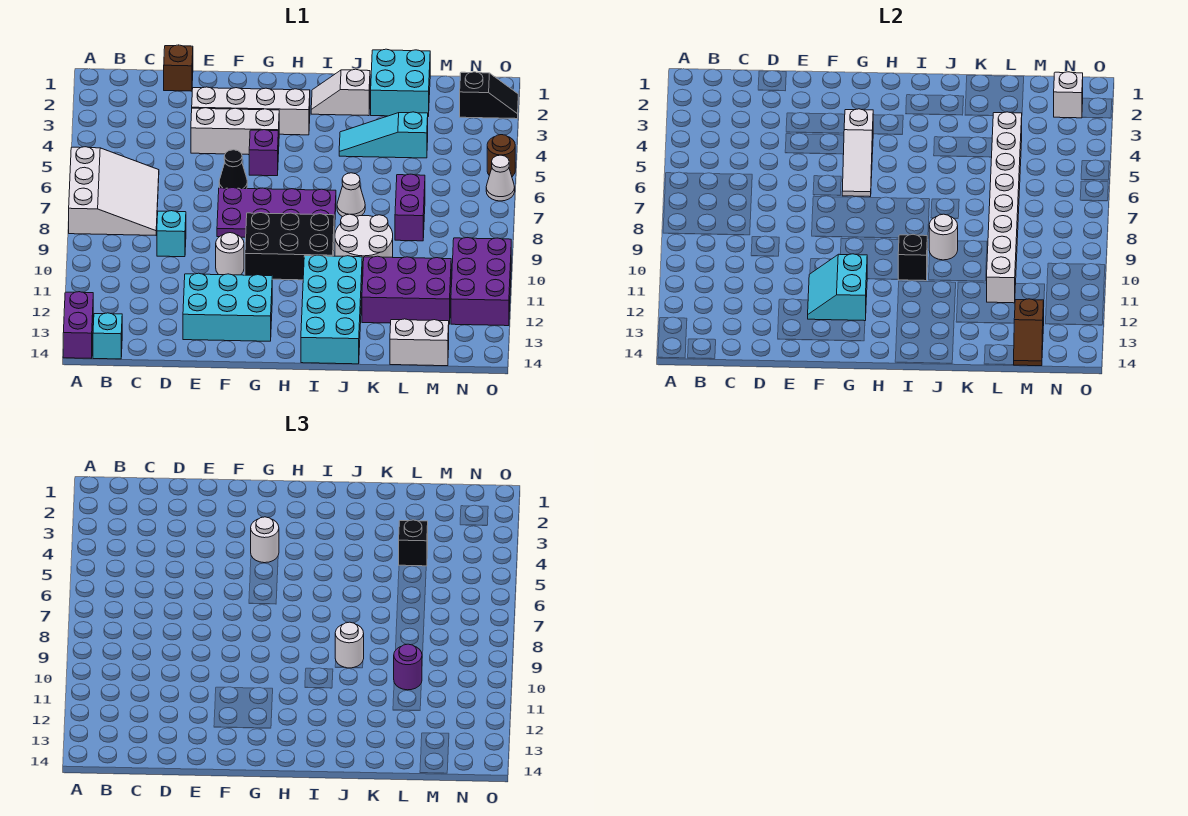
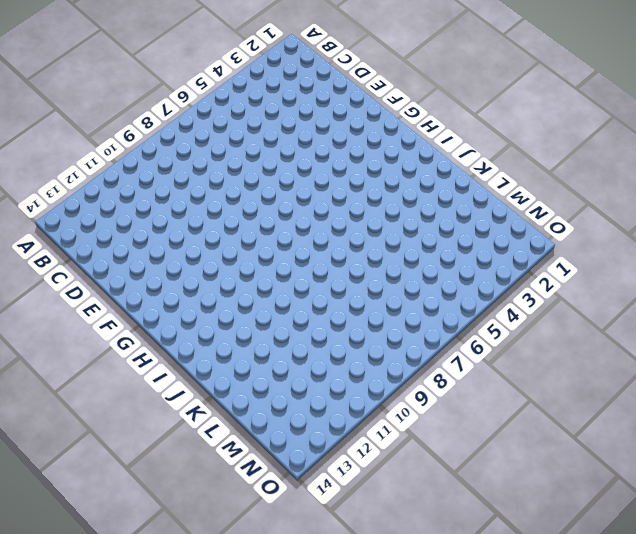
none -> white 3x3 slope [69,147,159,235]
none -> purple 1x2 brick [63,292,93,358]
none -> cyan 1x1 brick [93,313,122,359]
none -> brown 1x1 brick [164,45,193,91]

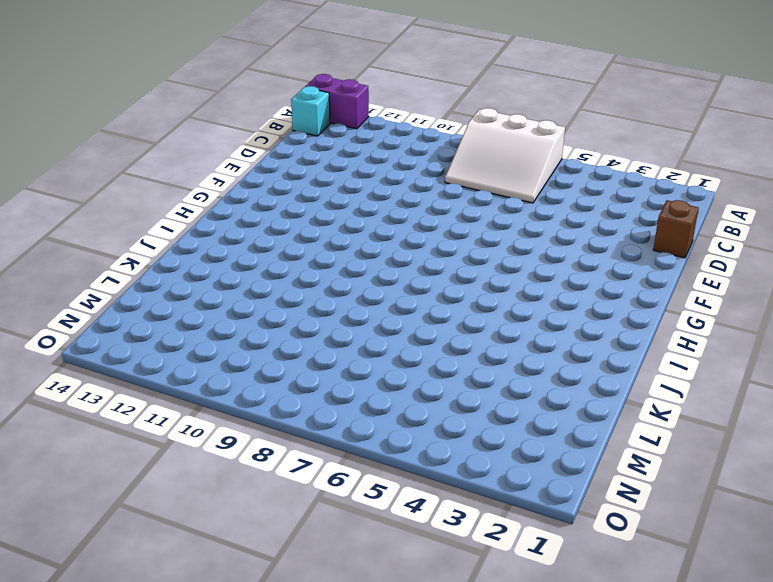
none -> cyan 1x1 brick [157,211,186,257]
none -> white 1x4 brick [192,87,310,135]
none -> white 1x3 brick [191,108,279,155]
none -> cyan 2x3 brick [183,273,272,341]

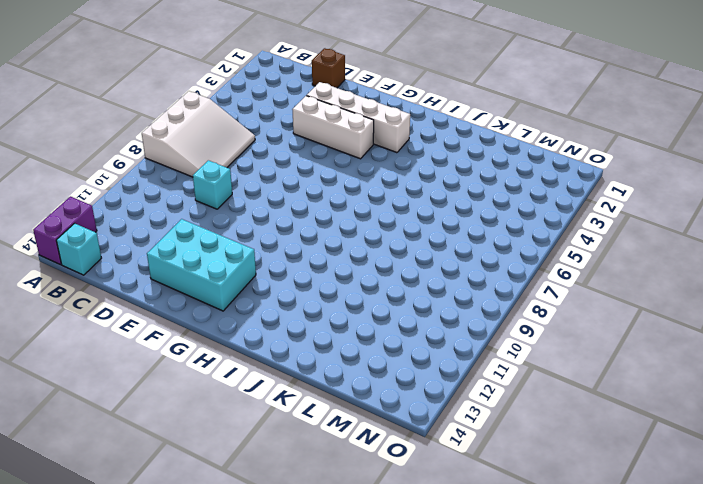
none -> black 1x1 cone [219,150,247,189]
none -> purple 2x4 plate [217,188,336,237]
none -> white 1x1 round brick [216,233,244,275]
none -> purple 1x1 brick [249,130,278,176]

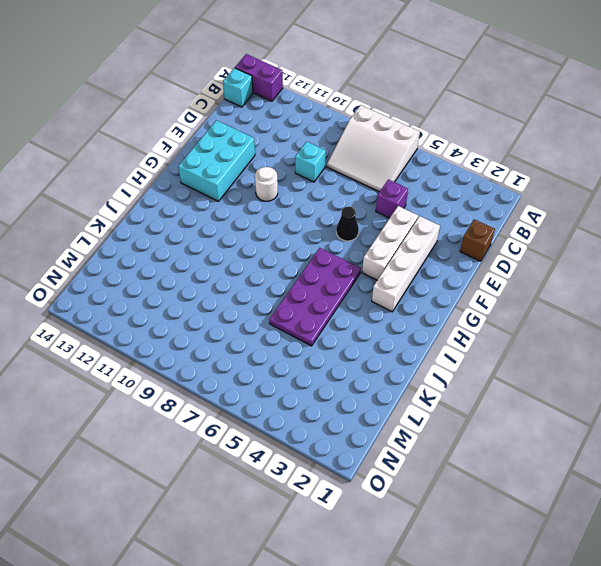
purple 1x1 brick [376,179,408,218] -> purple 1x1 brick moved to [249,130,278,176]
purple 2x4 plate [269,248,361,346] -> purple 2x4 plate moved to [217,188,336,237]
none -> black 2x3 brick [245,213,334,280]
none -> white 1x2 slope [311,69,370,116]
none -> cyan 2x4 brick [301,255,362,364]
none -> cyan 1x3 slope [339,112,428,158]

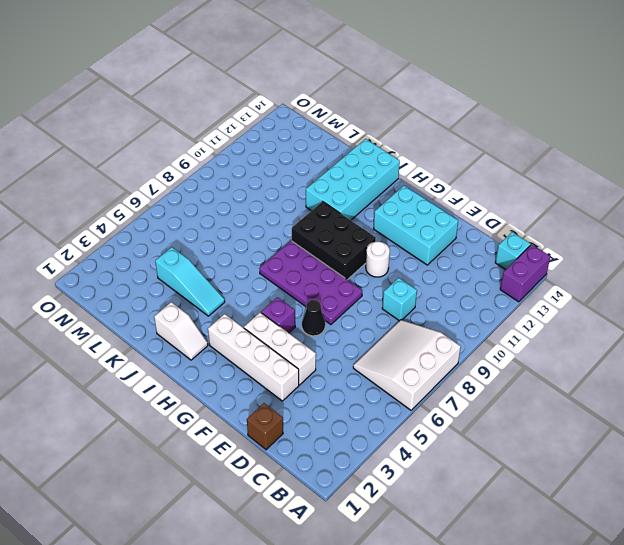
none -> white 1x1 cone [337,173,365,217]
none -> white 2x2 round brick [335,214,393,281]
none -> cyan 2x2 brick [371,49,430,116]
none -> purple 2x3 brick [362,256,451,324]

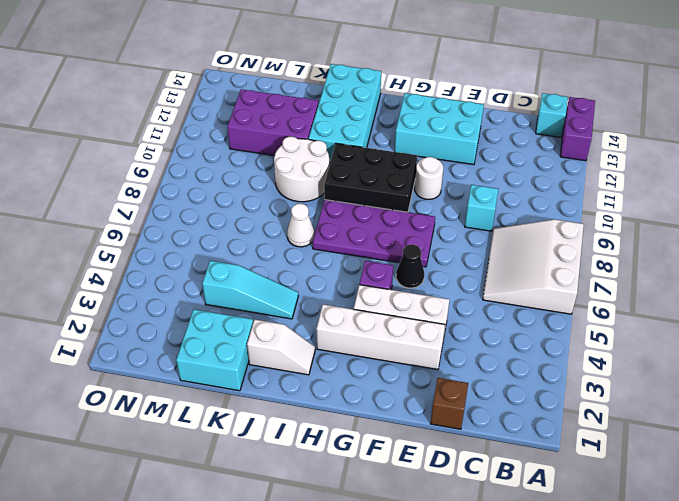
none -> purple 1x2 brick [395,174,425,241]
none -> white 1x2 brick [390,319,449,366]
none -> black 1x2 slope [460,72,518,119]
none -> purple 2x3 brick [451,238,511,326]

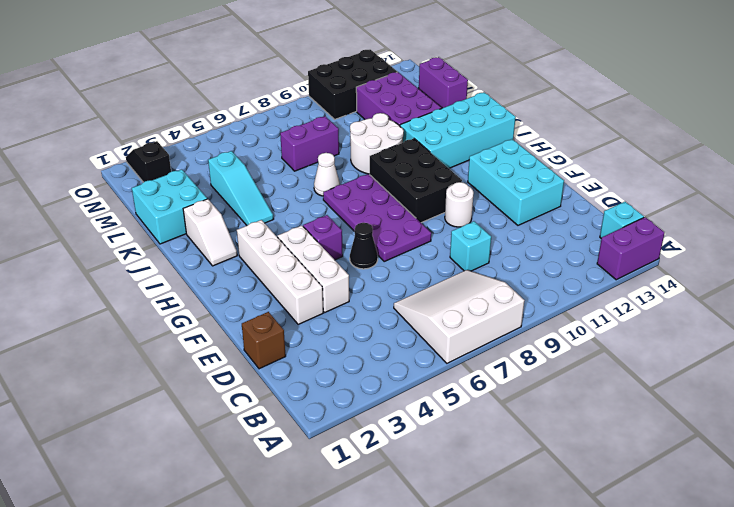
purple 1x2 brick [419,57,468,108] -> white 1x2 brick [390,319,449,366]
black 2x3 brick [308,50,397,119] -> purple 2x3 brick [451,238,511,326]
none -> brown 1x1 round brick [487,135,515,176]
none -> white 1x1 cone [486,155,515,201]
none -> cyan 2x2 slope [808,254,867,321]
none -> white 1x3 slope [842,109,873,196]

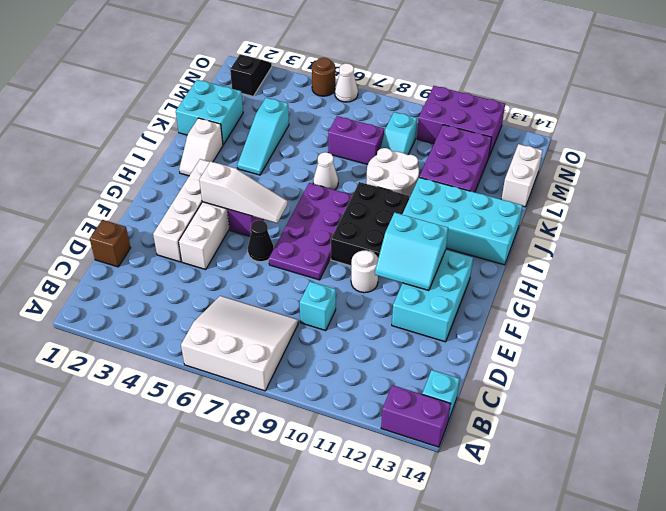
cyan 1x2 slope [380,112,417,155] -> none
none -> black 1x1 brick [898,234,927,281]
none -> white 1x1 round brick [929,214,958,260]
none -> white 1x8 brick [987,112,1022,303]
none -> brown 1x2 slope [1014,299,1044,366]

